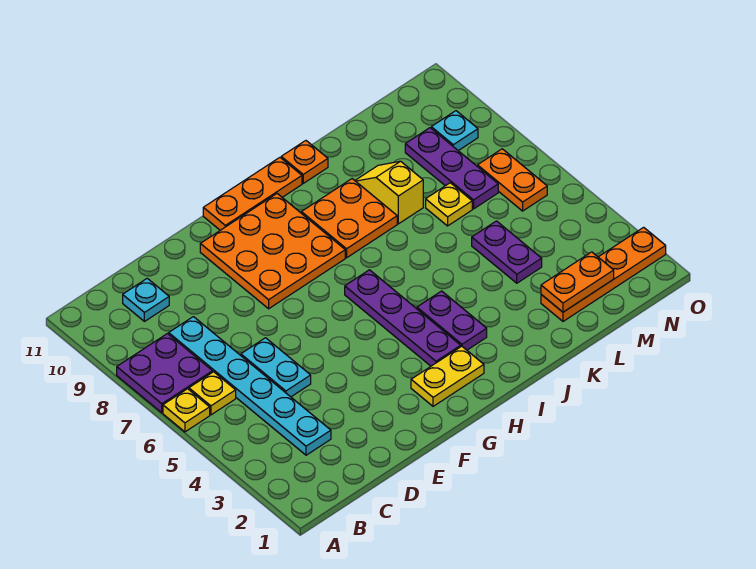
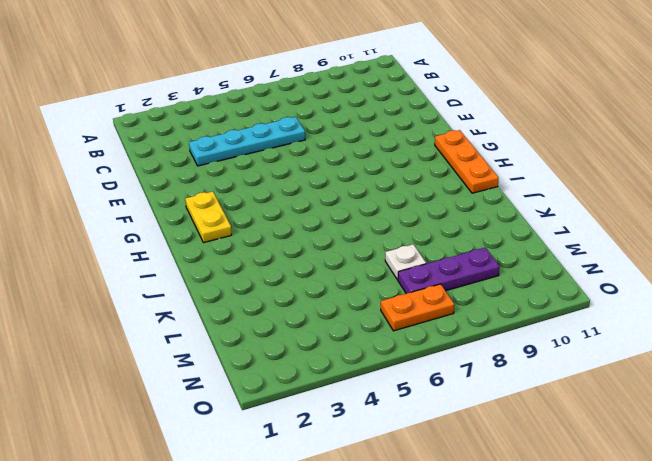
cyan 1x4 plate [189,117,305,166] -> cyan 1x2 plate [241,338,311,397]
white 1x1 plate [385,244,426,280] -> yellow 1x1 plate [426,183,472,226]
none -> yellow 1x1 plate [163,389,210,432]
none -> purple 2x2 plate [117,334,213,413]
none -> yellow 1x1 plate [189,372,236,415]

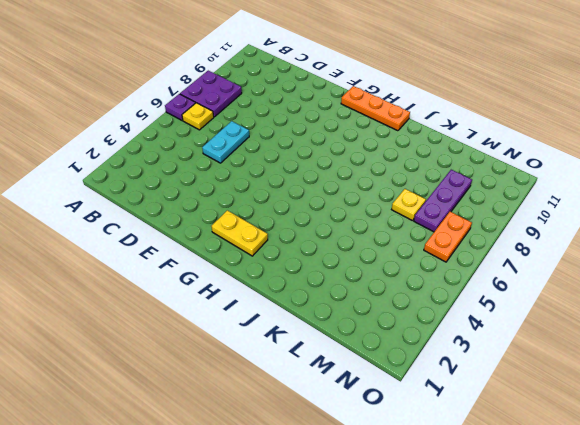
purple 1x1 plate [165,94,196,120] -> yellow 1x1 plate [163,389,210,432]
none -> cyan 1x6 plate [169,317,331,455]
none -> cyan 1x1 plate [123,278,169,321]
none -> orange 3x3 plate [200,194,345,309]

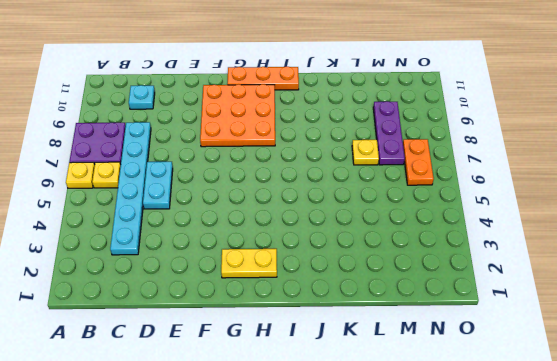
none -> purple 1x4 plate [345,270,461,366]
none -> purple 1x2 plate [417,291,487,350]
none -> orange 2x2 plate [301,179,397,258]

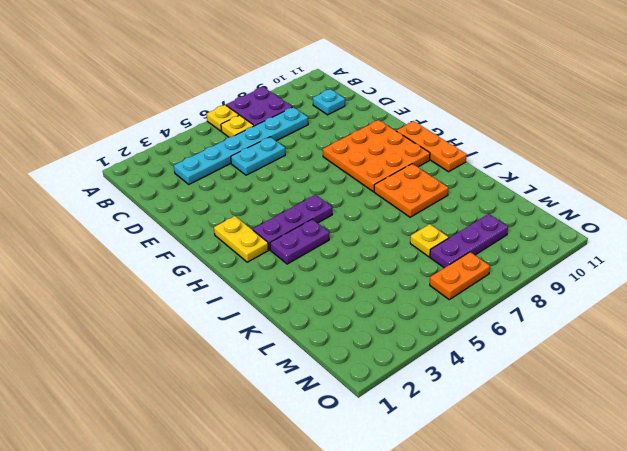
purple 1x3 plate [253,195,332,250] -> purple 1x4 plate [345,270,461,366]
none -> orange 1x1 plate [281,141,328,183]
none -> yellow 1x2 slope [355,161,423,224]
none -> orange 1x4 plate [541,227,666,321]

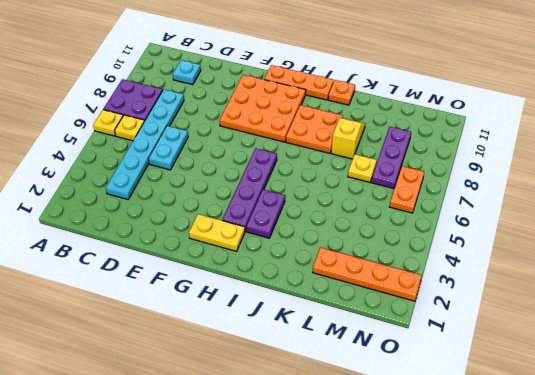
none -> purple 1x2 plate [472,221,542,283]
none -> cyan 1x1 plate [431,111,478,151]
none -> orange 1x2 plate [541,252,614,312]

